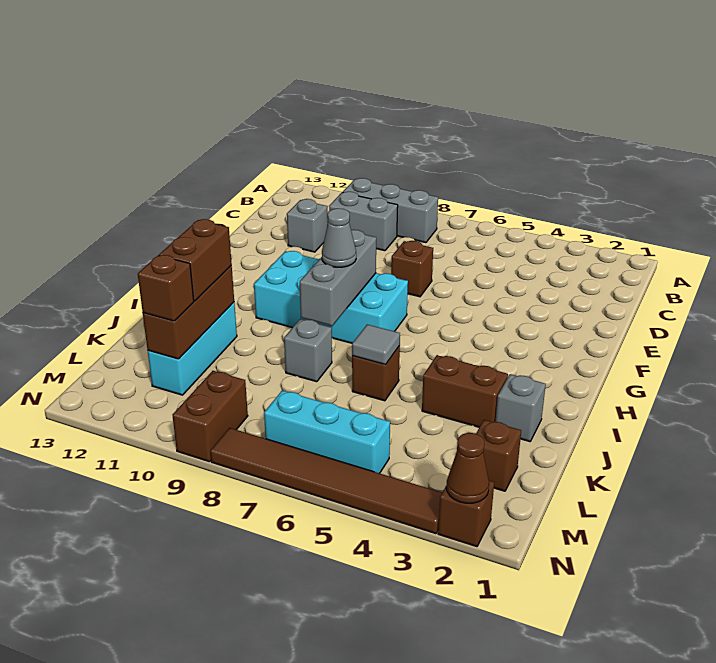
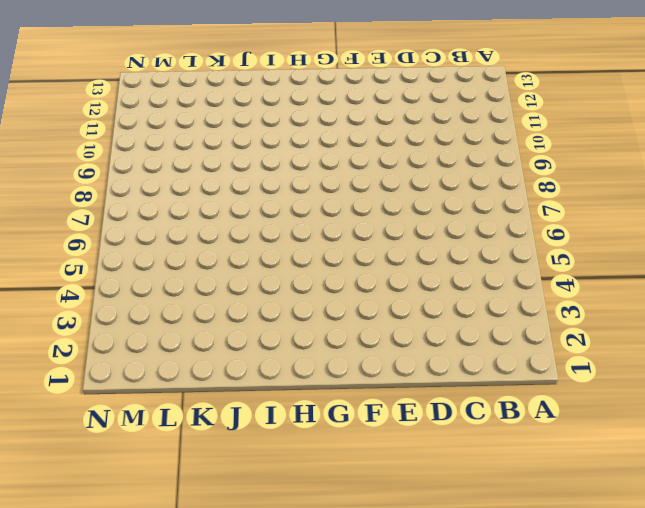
none -> grey 1x3 brick [343,178,438,243]
none -> grey 1x2 brick [329,192,398,251]
none -> grey 1x1 brick [287,199,328,252]

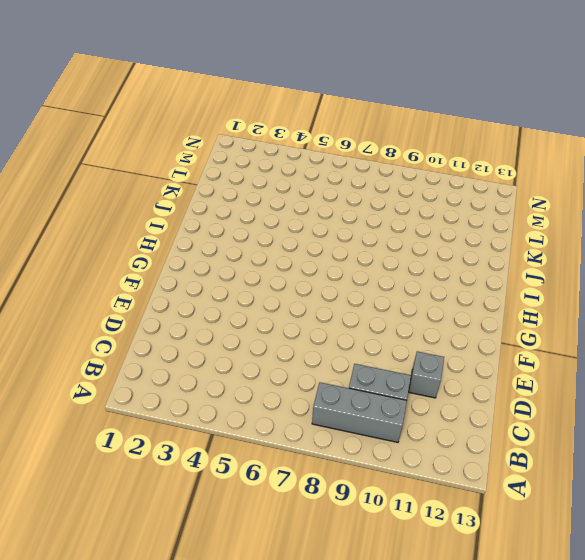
none -> brown 1x1 brick [391,241,433,297]
none -> cyan 2x4 brick [254,251,408,343]
none -> grey 1x1 brick [495,374,546,442]

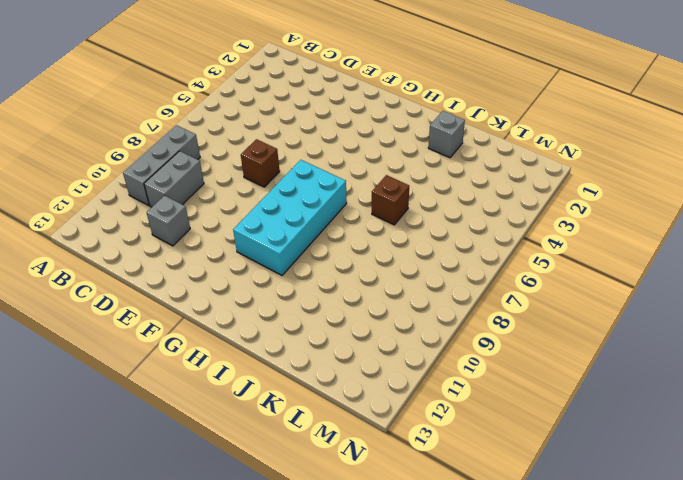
none -> brown 1x2 brick [422,355,508,427]
none -> grey 1x1 brick [284,319,332,382]
none -> cyan 1x3 brick [148,302,237,395]

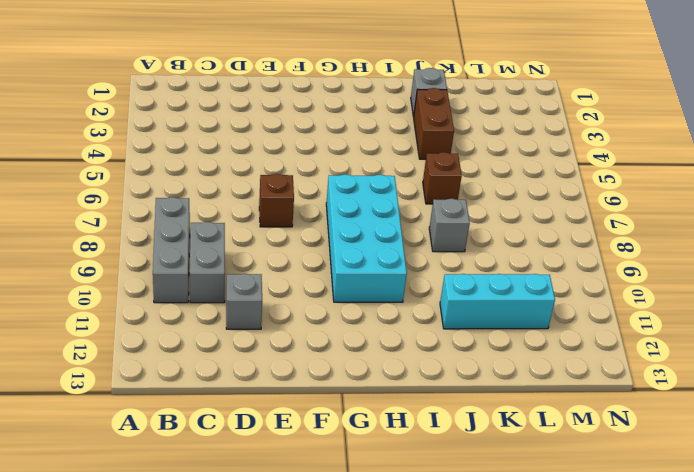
none -> brown 1x1 brick [476,420,521,491]
none -> cyan 1x3 brick [264,391,390,473]
none -> brown 1x2 brick [173,371,248,462]

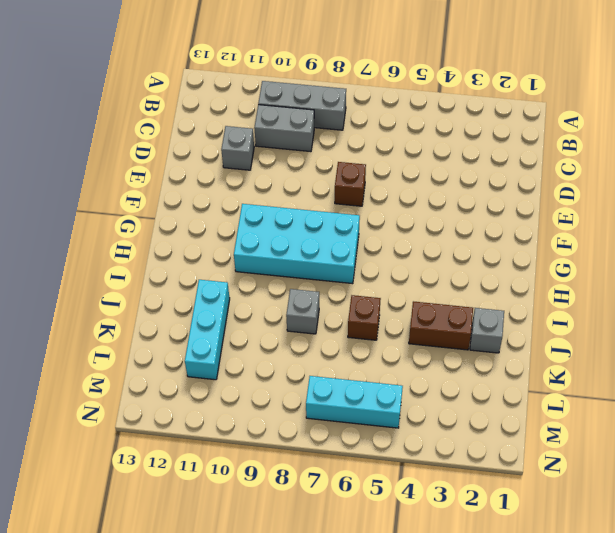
none -> brown 1x1 brick [476,420,521,491]
none -> brown 1x2 brick [173,371,248,462]
none -> brown 1x1 brick [438,481,494,547]

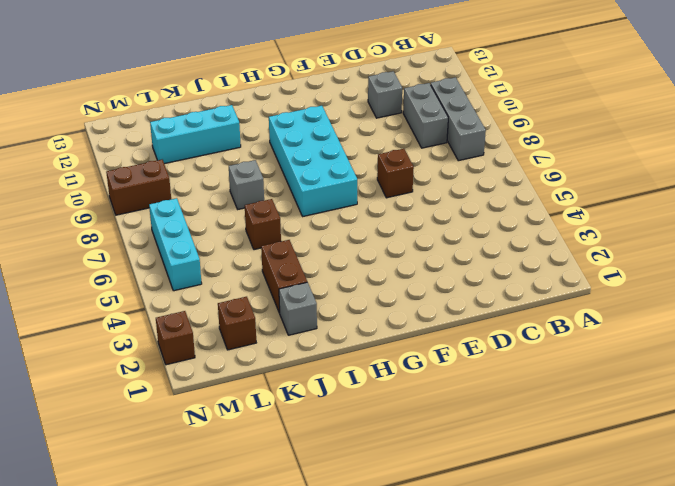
none -> brown 1x6 tile [210,428,442,534]
none -> grey 1x3 brick [300,230,376,326]
none -> grey 1x1 tile [352,325,400,364]

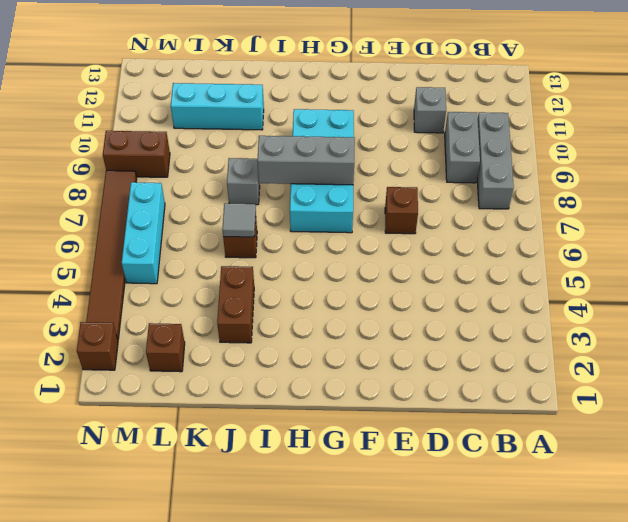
none -> grey 1x1 brick [495,374,546,442]
none -> brown 1x3 brick [143,266,234,359]
none -> brown 1x1 cone [446,433,489,503]

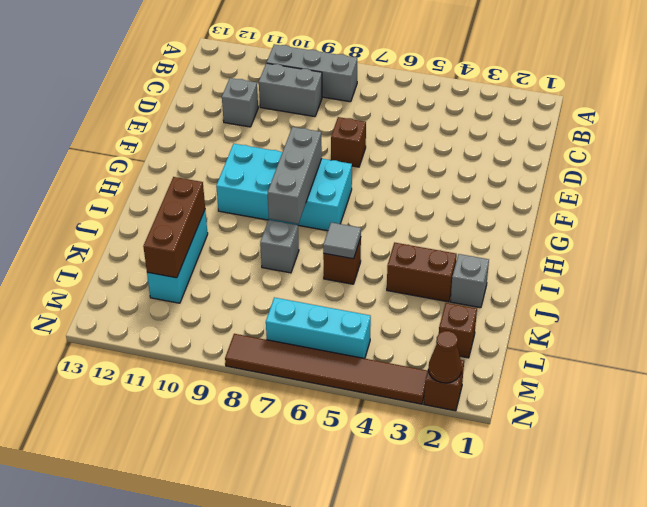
none -> brown 1x2 brick [173,371,248,462]
none -> grey 1x1 cone [322,208,356,267]
none -> brown 1x2 brick [159,219,232,301]

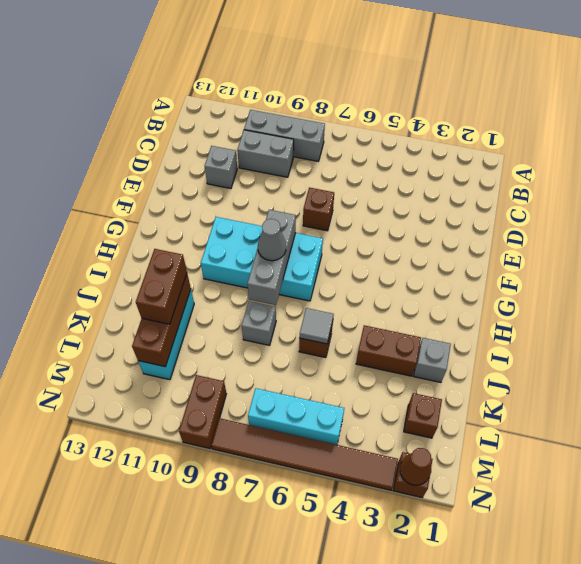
none -> brown 1x1 brick [138,255,194,321]

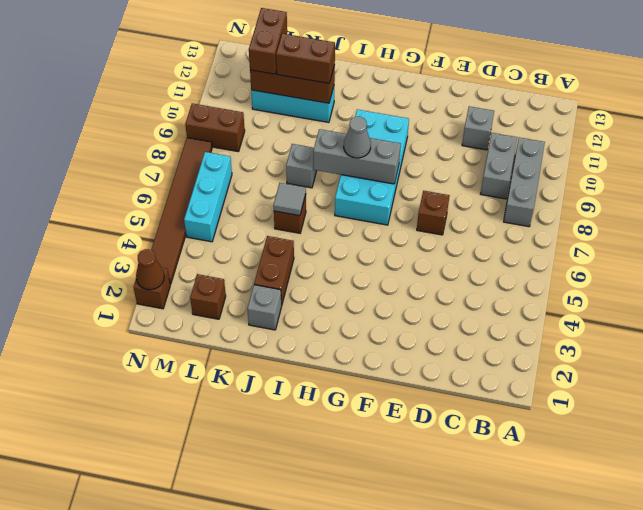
brown 1x2 brick [249,8,287,74] -> brown 1x1 brick [138,255,194,321]

